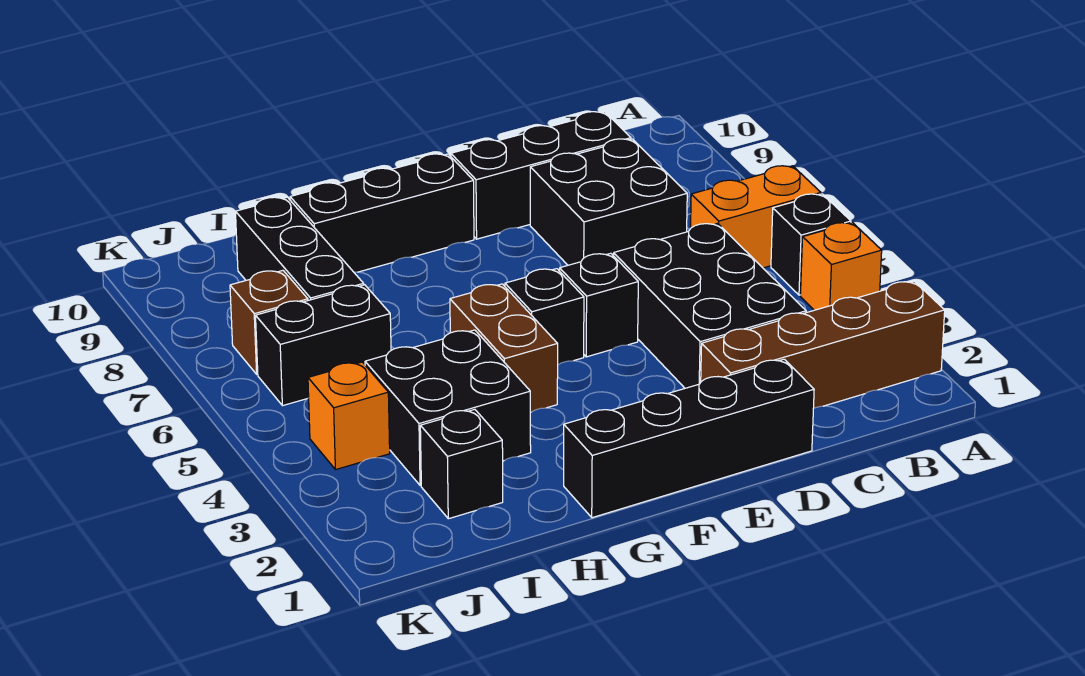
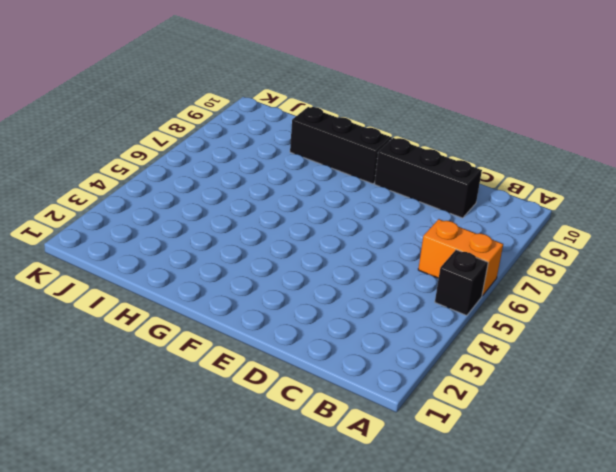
none -> brown 1x4 brick [701,281,945,408]
none -> orange 1x1 brick [800,223,882,310]
none -> black 2x3 brick [614,223,806,388]

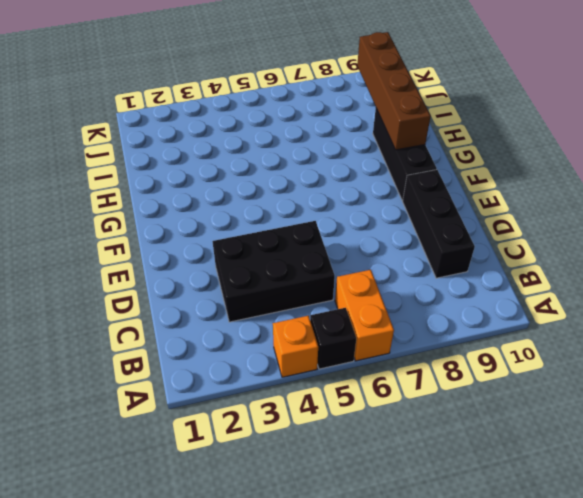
brown 1x4 brick [357,32,431,150] -> brown 1x4 brick moved to [701,281,945,408]
none -> black 2x2 brick [530,139,687,265]
none -> black 1x4 brick [564,359,814,518]
none -> black 1x1 brick [560,253,638,357]

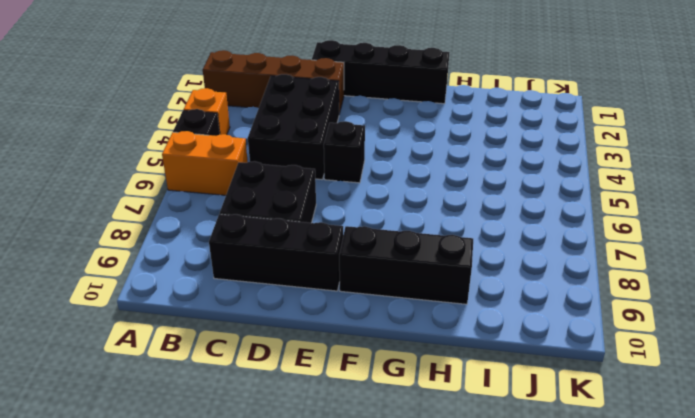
none -> black 1x1 brick [505,269,584,365]
none -> brown 1x2 brick [450,284,558,413]
none -> black 2x2 brick [365,330,531,485]

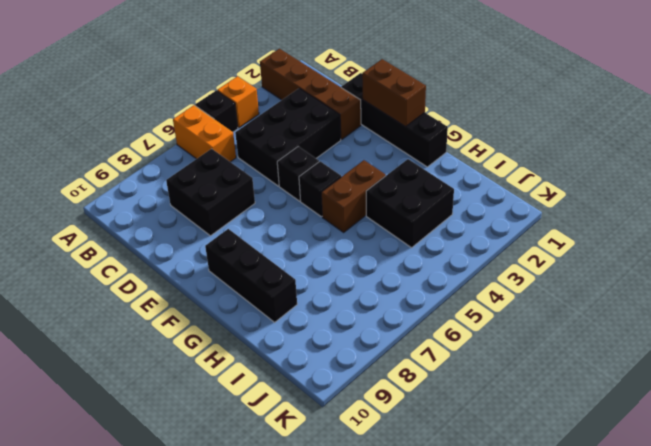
brown 1x2 brick [362,59,426,127] -> none
none -> black 1x3 brick [451,112,631,239]
none -> black 1x1 brick [420,409,503,519]
none -> black 1x2 brick [256,285,391,406]

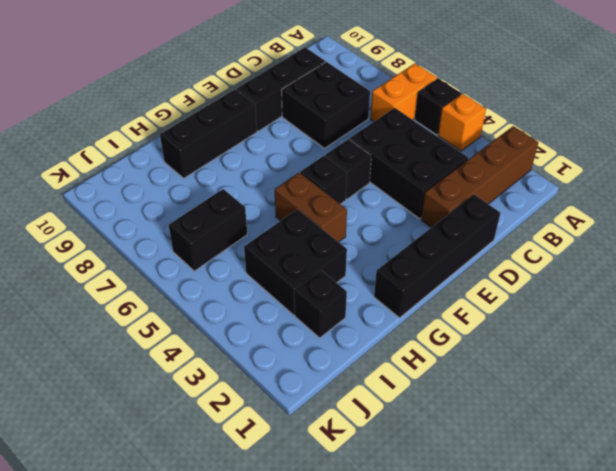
none -> black 1x3 brick [236,197,364,300]
none -> orange 1x1 brick [308,362,390,470]
none -> brown 1x1 brick [230,271,308,374]

